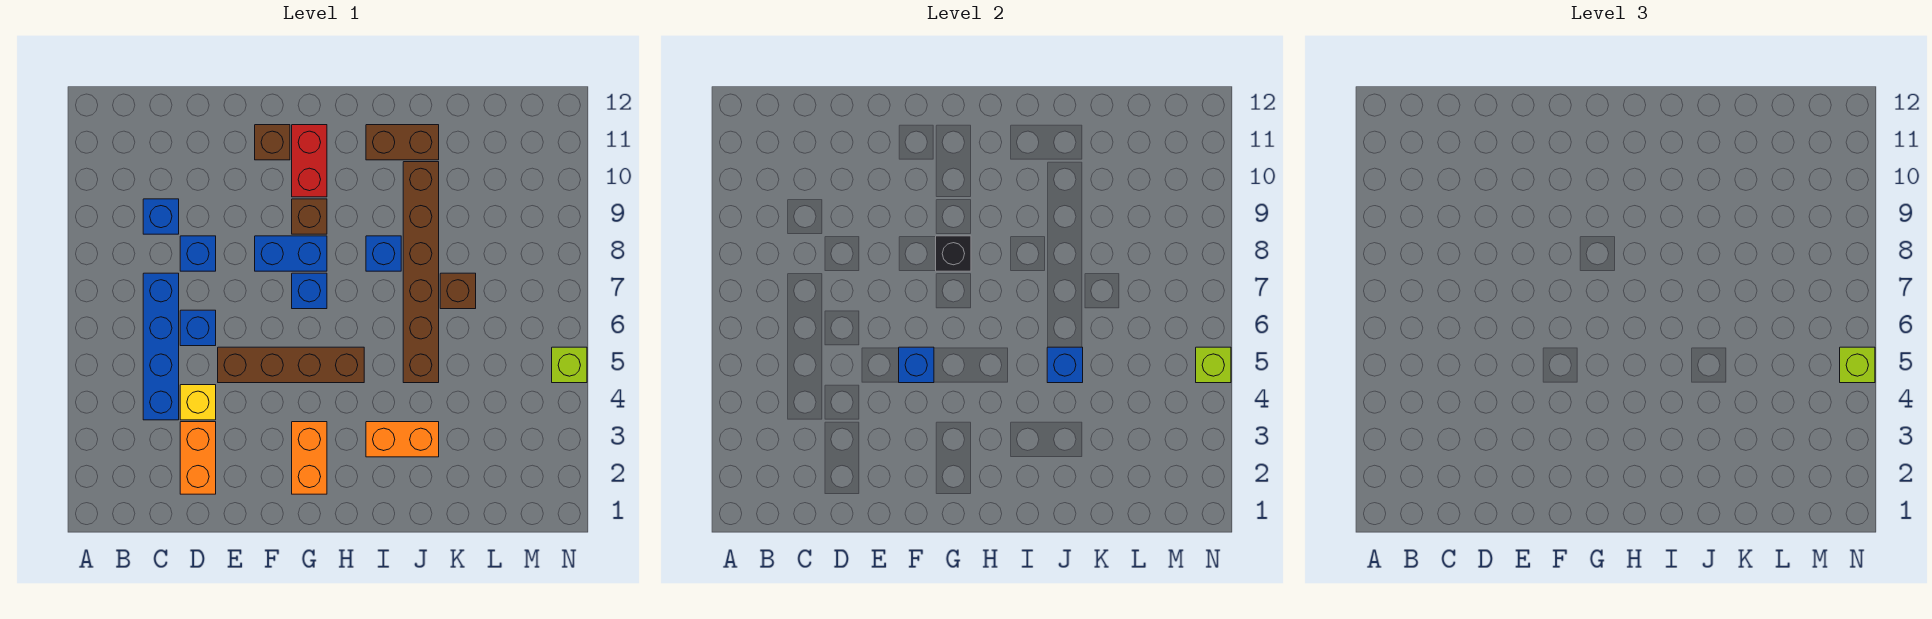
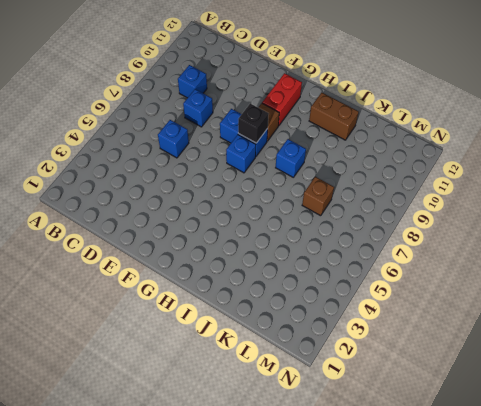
none -> blue 1x4 brick [143,273,179,420]
none -> orange 1x2 brick [180,422,216,494]
none -> yellow 1x1 brick [180,385,216,420]

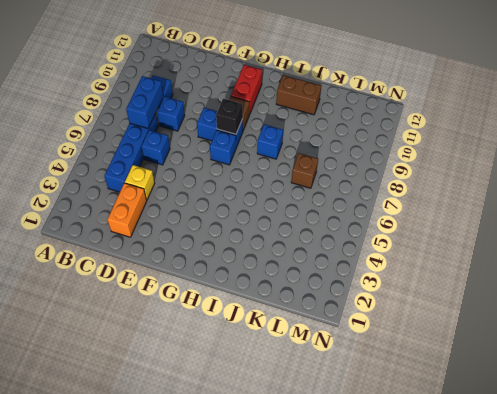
blue 1x2 brick [126,76,163,128] -> none
none -> brown 1x4 brick [218,347,364,383]
none -> brown 1x1 brick [255,125,290,160]
none -> orange 1x2 brick [292,422,327,494]

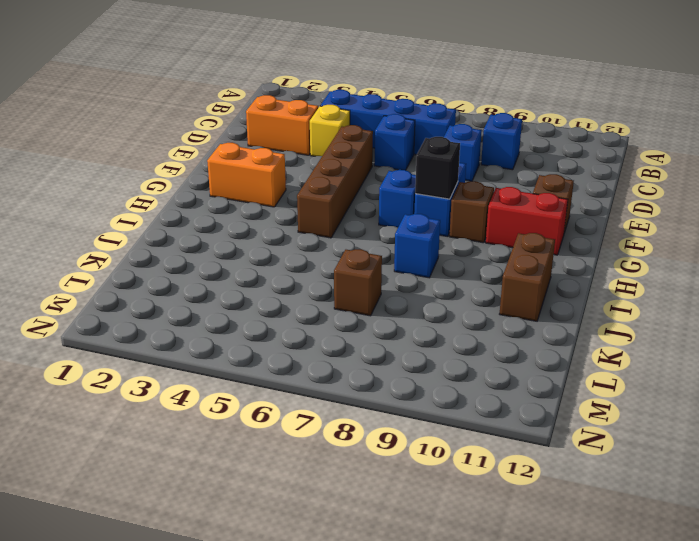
none -> orange 1x2 brick [366,422,439,457]
none -> brown 1x6 brick [403,162,439,383]
none -> lime 1x1 brick [552,347,587,383]

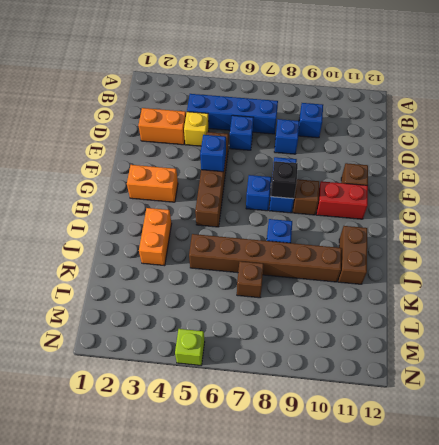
none -> blue 1x1 brick [1047,347,1083,383]
none -> lime 1x1 brick [1196,347,1231,383]
none -> lime 1x1 brick [1840,347,1875,383]

